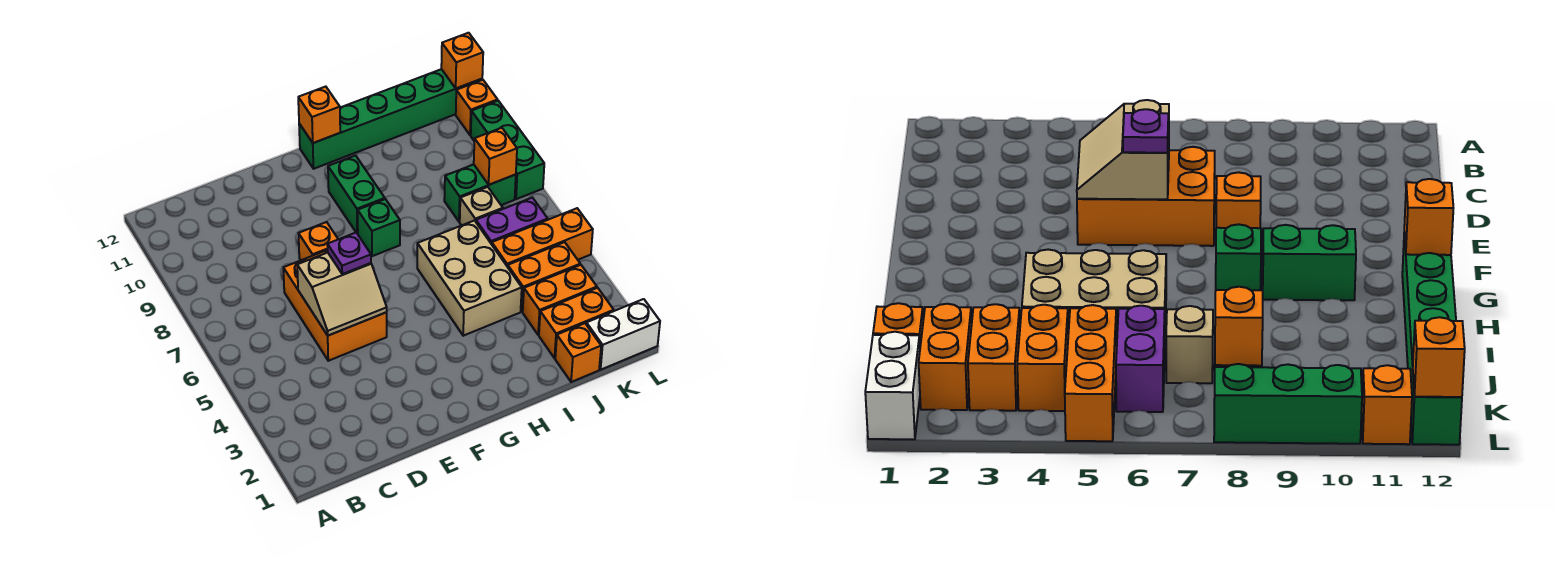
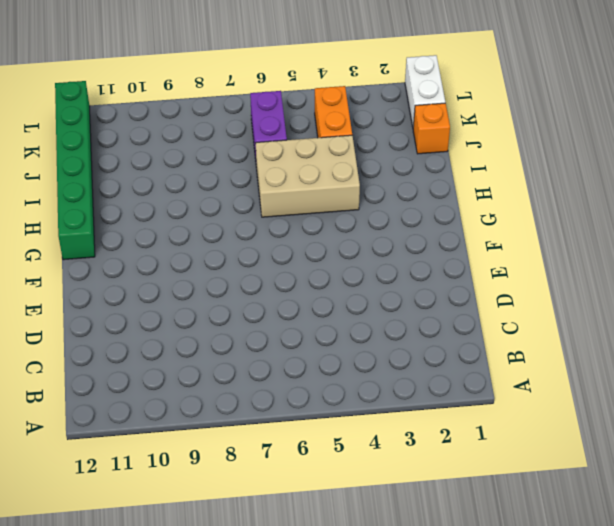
none -> orange 2x3 brick [283,250,387,361]
none -> orange 1x1 brick [299,222,338,260]
none -> green 1x1 brick [358,199,400,256]

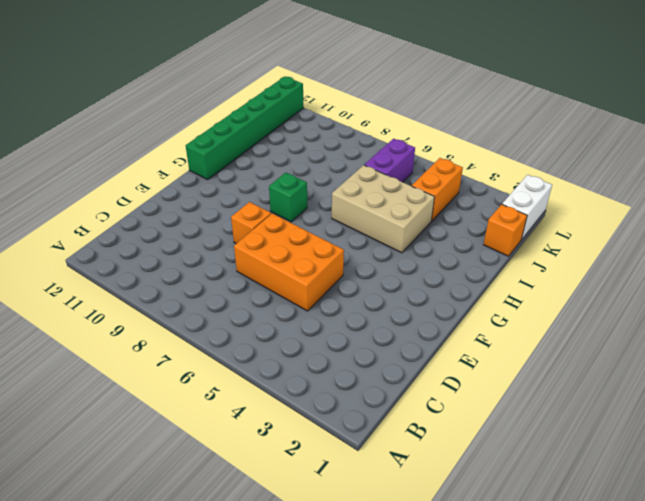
none -> green 1x2 brick [328,155,385,234]
none -> orange 1x2 brick [539,288,614,358]
none -> orange 1x2 brick [523,265,597,335]

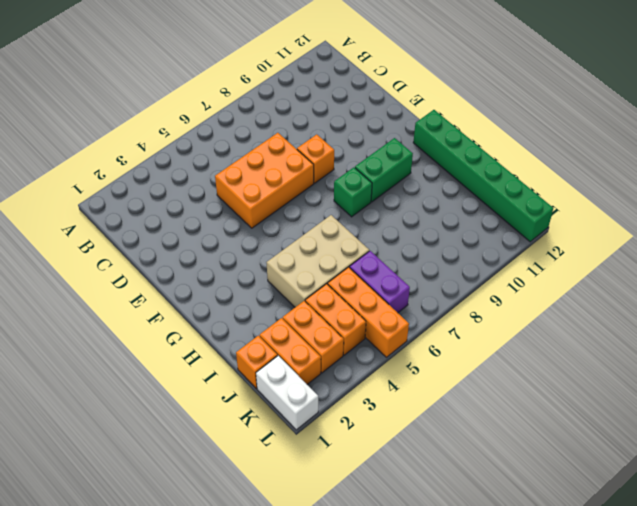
none -> tan 1x1 brick [460,187,503,225]
none -> green 1x2 brick [444,165,516,222]
none -> green 1x3 brick [471,101,544,199]

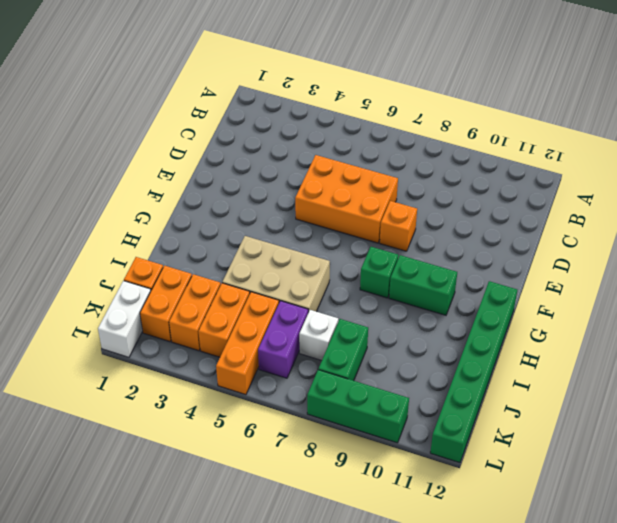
white 1x1 brick [299,310,338,361] -> tan 1x1 brick [460,187,503,225]
none -> orange 1x1 brick [456,80,498,135]
none -> tan 2x2 slope [297,253,387,336]
none -> orange 1x1 brick [298,87,340,143]

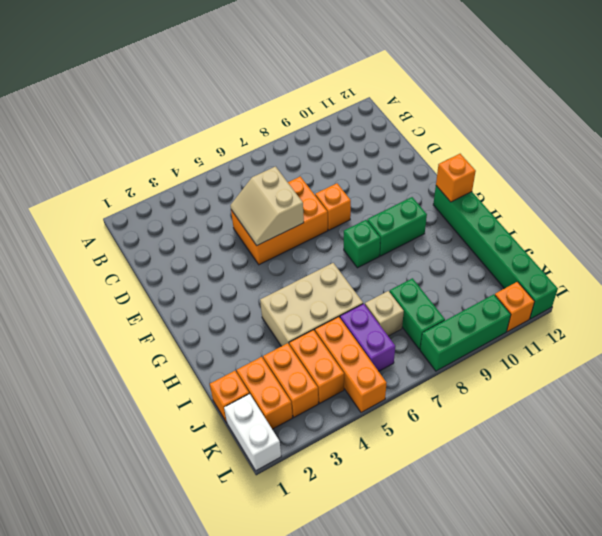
none -> orange 1x1 brick [474,128,517,185]
none -> orange 1x1 brick [441,33,483,88]
none -> purple 1x1 plate [327,233,371,274]

